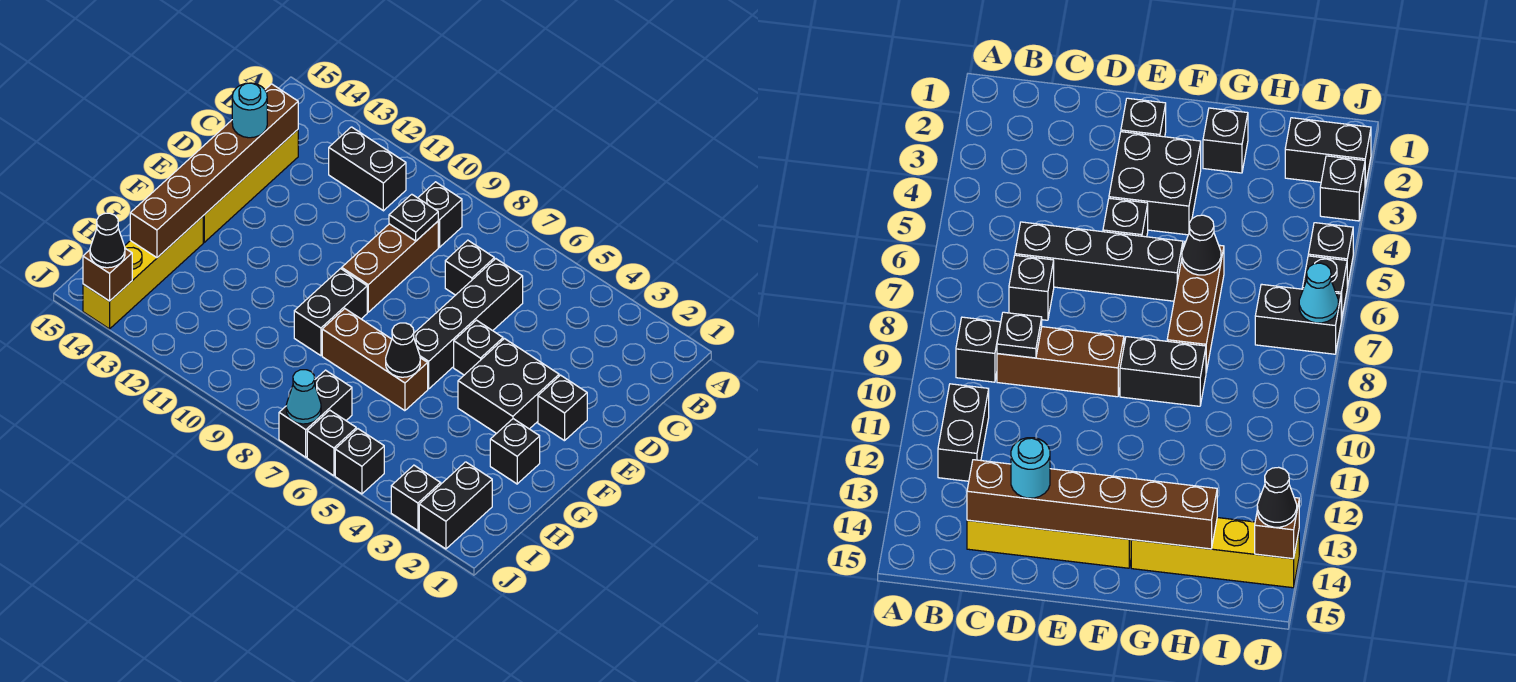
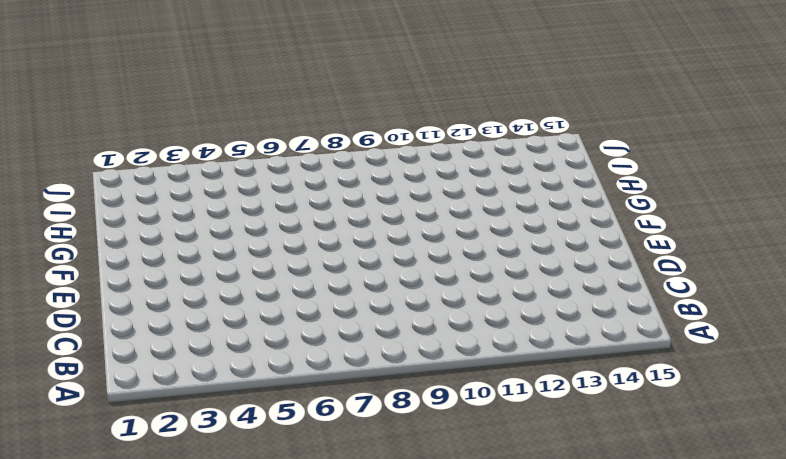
none -> black 1x1 brick [418,182,462,247]
none -> black 1x2 brick [329,127,406,211]
none -> black 1x4 brick [414,259,523,389]

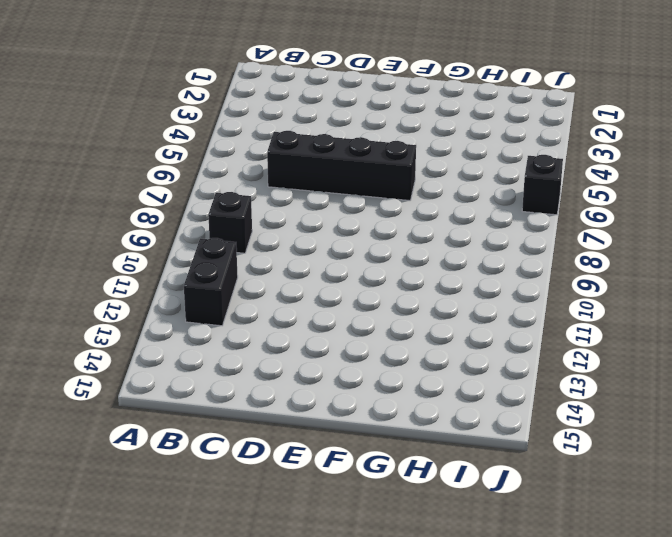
none -> black 1x1 brick [445,240,494,295]
none -> brown 1x3 brick [342,221,438,312]
none -> yellow 1x4 brick [203,130,298,242]

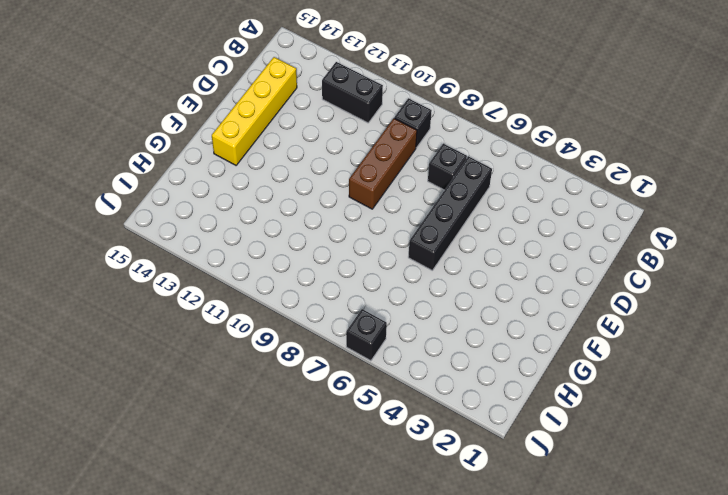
none -> black 1x1 brick [538,375,587,441]
none -> black 2x2 brick [458,339,559,433]
none -> black 1x1 brick [454,320,503,375]

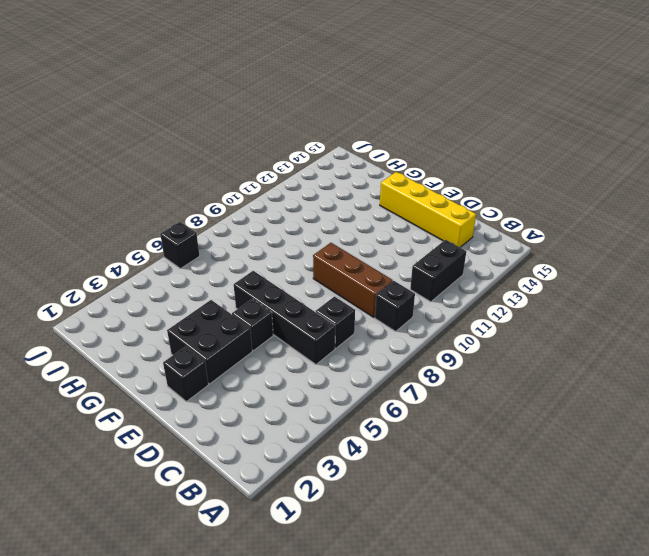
none -> black 1x2 brick [294,269,367,356]
none -> black 1x1 brick [490,419,540,484]
none -> brown 1x3 brick [322,309,428,411]

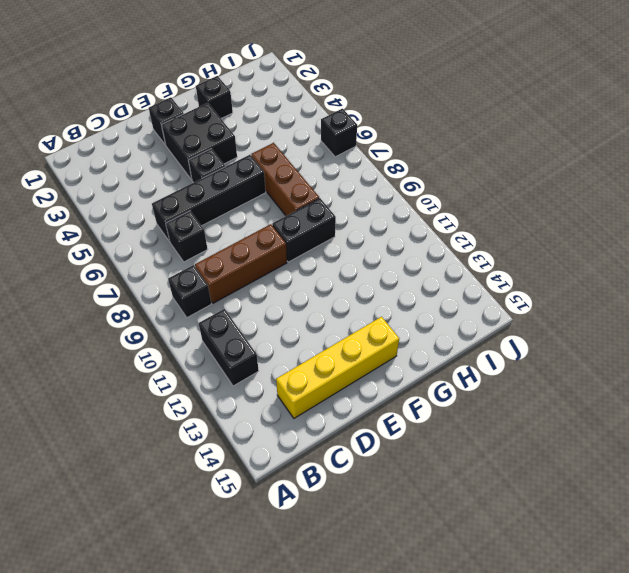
none -> yellow 1x4 brick [83,216,203,329]
none -> black 1x2 brick [419,462,492,549]
none -> black 1x2 brick [279,370,352,457]

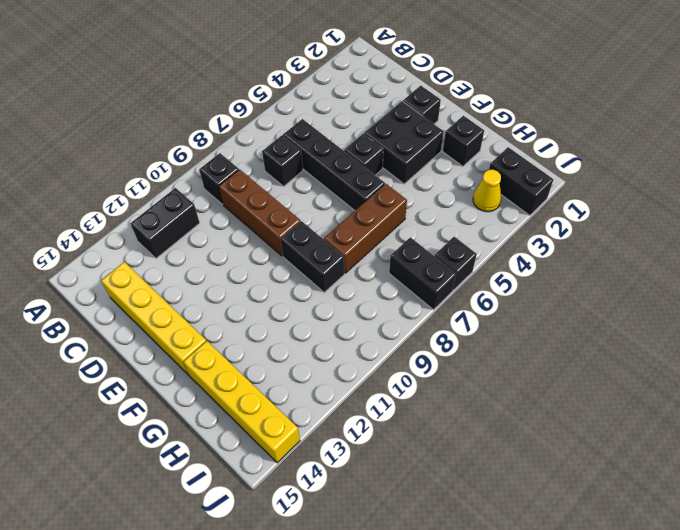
yellow 1x1 cone [473,170,501,212] -> none
none -> black 1x1 brick [391,465,441,531]
none -> black 1x1 brick [335,429,384,494]
none -> black 1x1 plate [389,194,438,241]

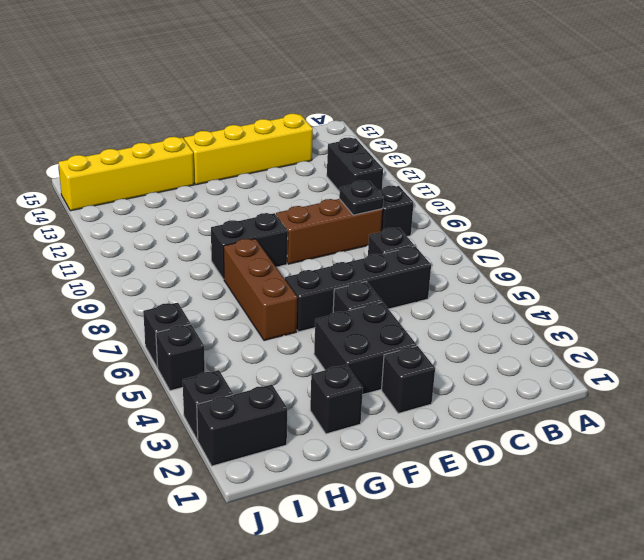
none -> black 1x2 brick [279,370,352,457]
none -> brown 1x6 brick [130,84,298,258]
none -> black 1x1 cone [386,323,420,377]

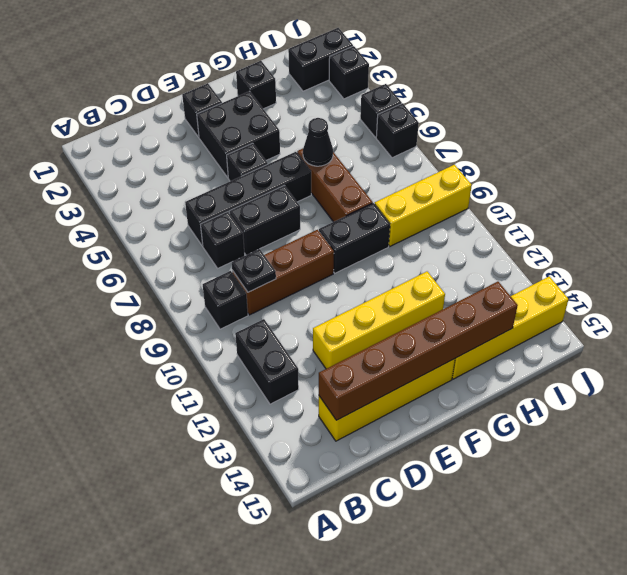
black 1x2 brick [229,185,300,255] -> black 1x2 brick moved to [279,370,352,457]
yellow 1x4 brick [313,272,445,369] -> none
yellow 1x3 brick [375,165,472,246] -> none
none -> cyan 1x1 cone [286,370,321,424]
none -> brown 1x1 brick [83,249,132,301]
none -> cyan 1x1 round brick [232,83,267,138]

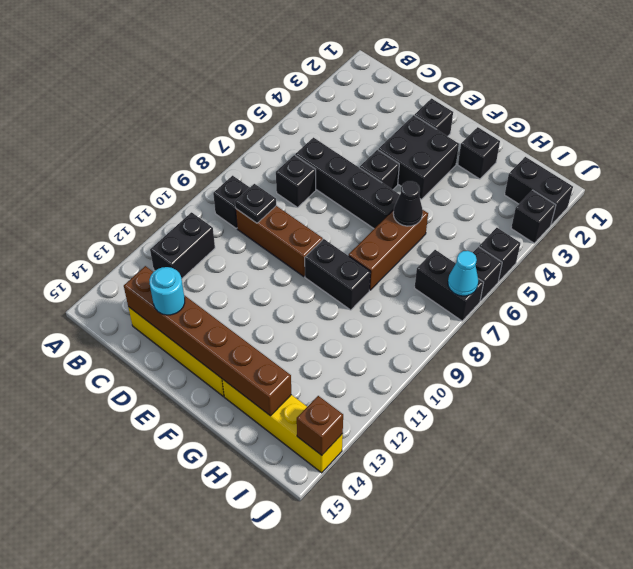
none -> black 1x1 cone [90,213,125,268]

